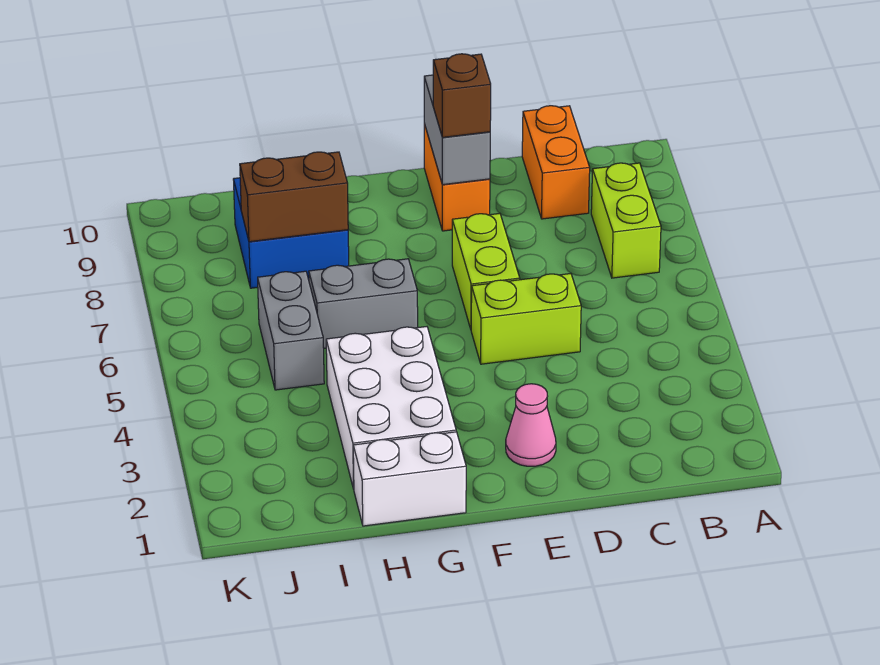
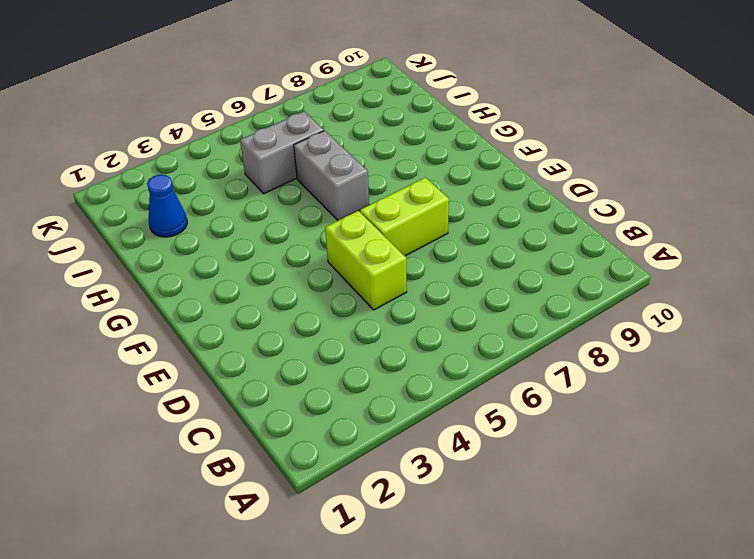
blue 1x1 cone [147,175,187,237] -> none
none -> lime 1x2 brick [591,163,661,278]
none -> orange 1x2 brick [522,106,590,219]
none -> pink 1x1 cone [506,384,556,466]

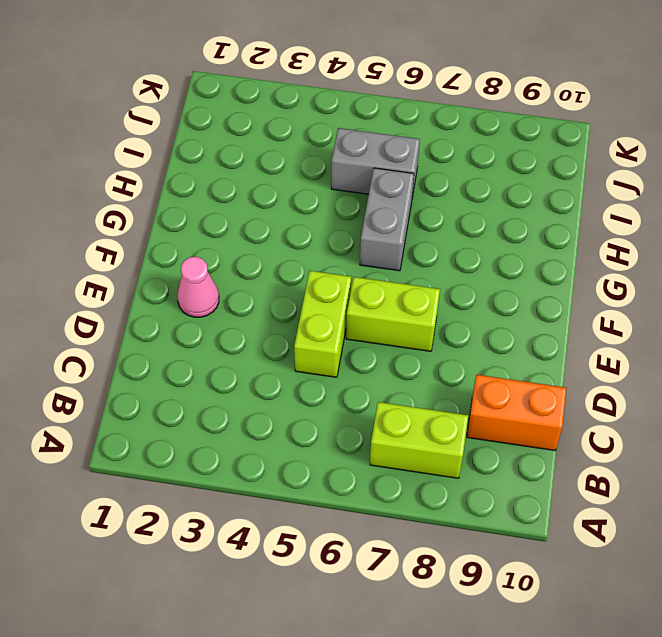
none -> orange 1x2 brick [424,124,490,231]
none -> white 1x2 brick [353,432,466,526]
none -> white 2x3 brick [326,327,456,489]

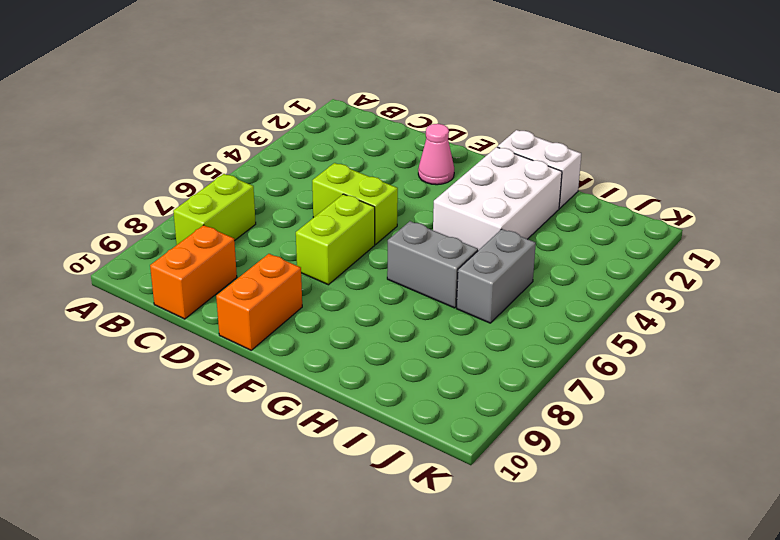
none -> blue 2x2 brick [233,178,349,288]
none -> grey 1x2 brick [424,75,490,185]
none -> brown 1x2 brick [240,152,348,242]

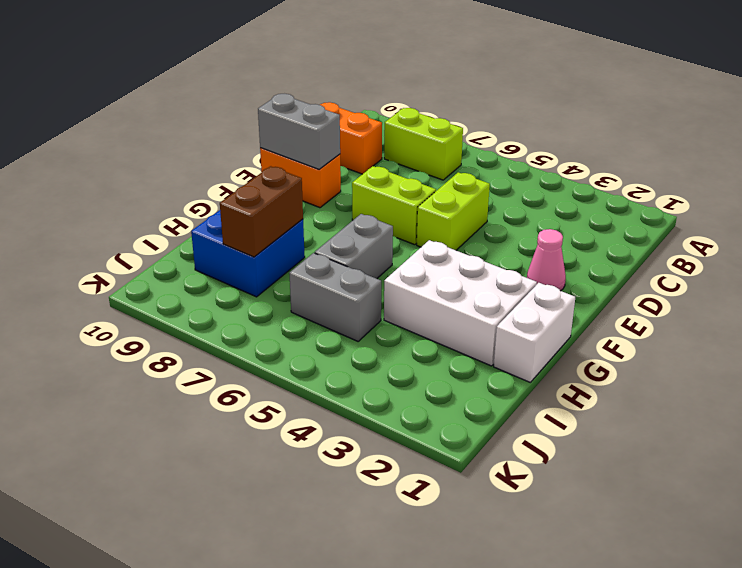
none -> brown 1x1 brick [433,54,491,137]

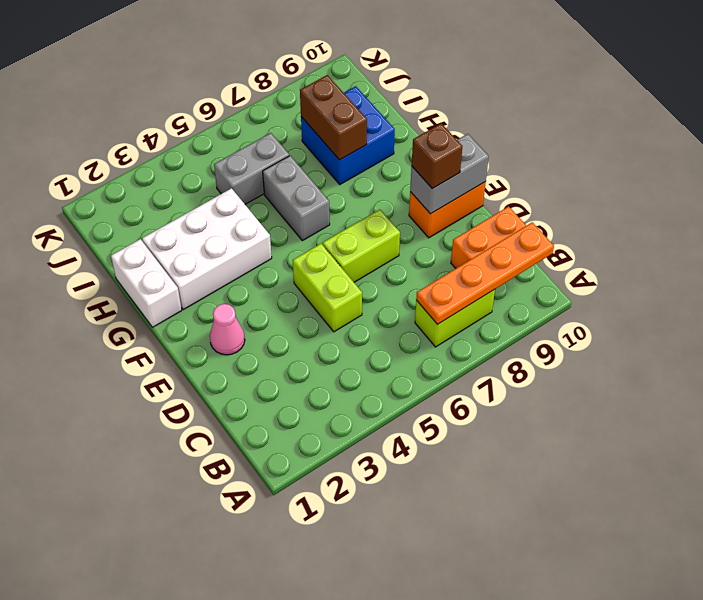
orange 1x4 plate [416,222,554,325] -> none

